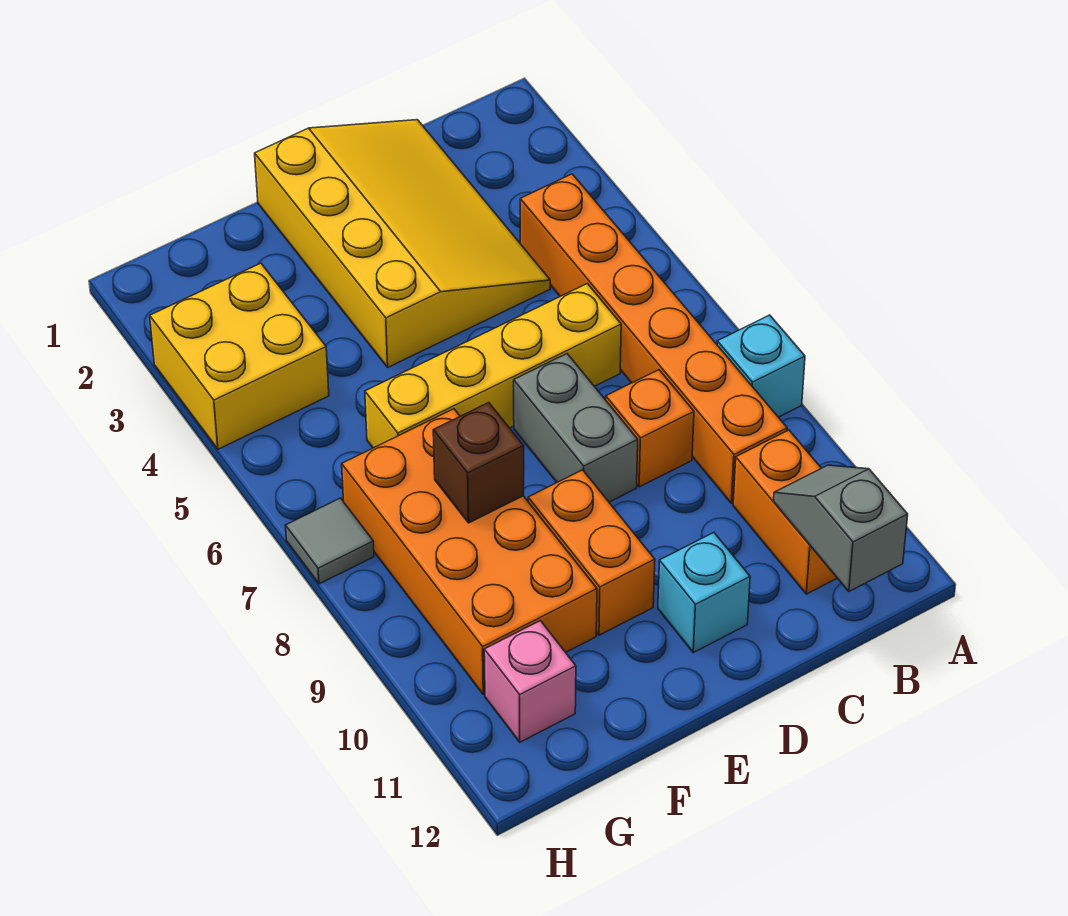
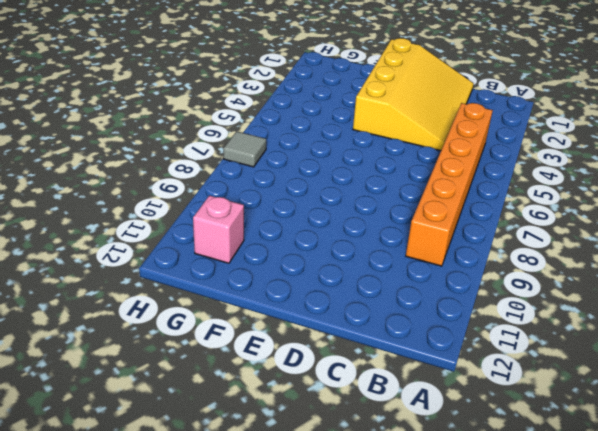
none -> cyan 1x1 brick [717,315,805,417]
none -> orange 1x2 brick [733,430,837,594]
none -> yellow 1x4 brick [365,284,621,448]

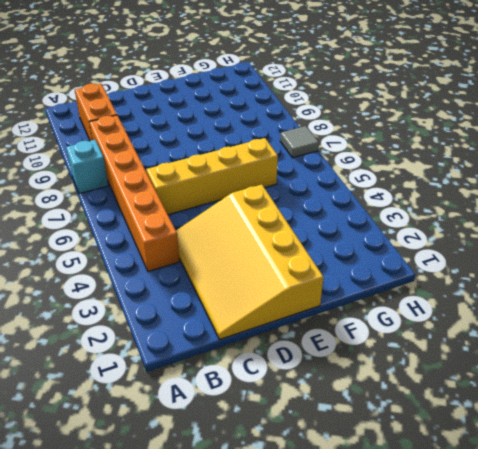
none -> orange 1x1 brick [606,370,694,487]
none -> grey 1x2 brick [514,354,638,502]
none -> cyan 1x1 brick [658,533,750,653]

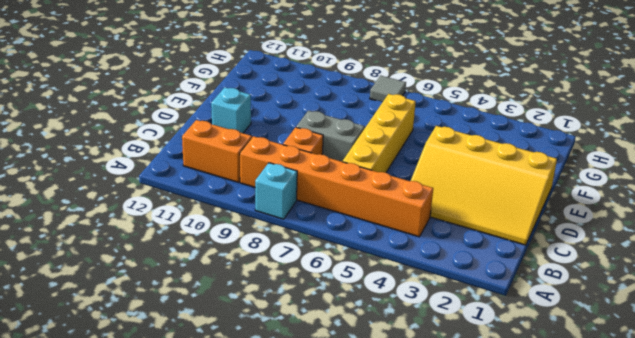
none -> orange 1x2 brick [528,470,655,635]
none -> orange 2x4 brick [342,409,597,694]
none -> yellow 2x2 brick [150,263,329,449]

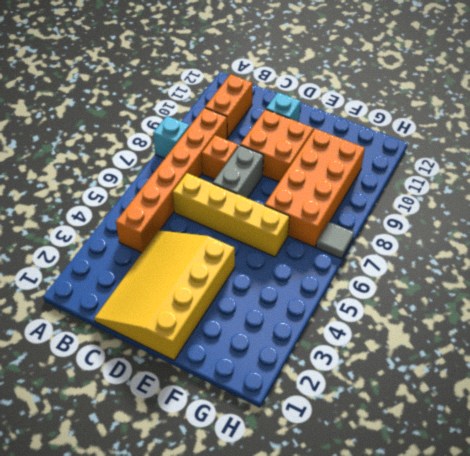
orange 2x2 brick [240,109,314,182] -> orange 1x2 brick [528,470,655,635]
none -> yellow 2x2 brick [150,263,329,449]
none -> pink 1x1 brick [484,621,576,742]
none -> grey 1x2 slope [774,465,908,591]

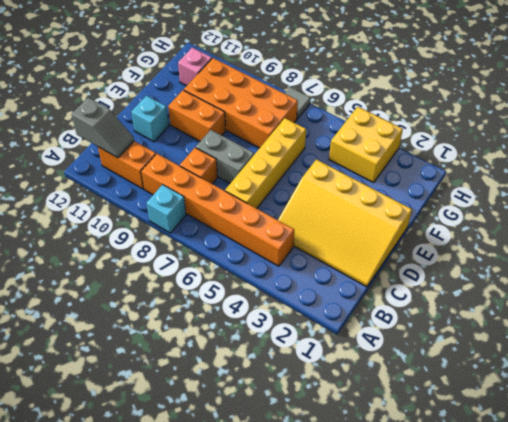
none -> brown 1x1 brick [433,403,524,523]

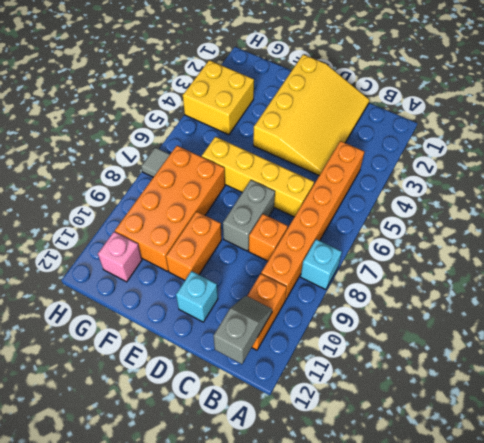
none -> brown 1x1 brick [433,403,524,523]

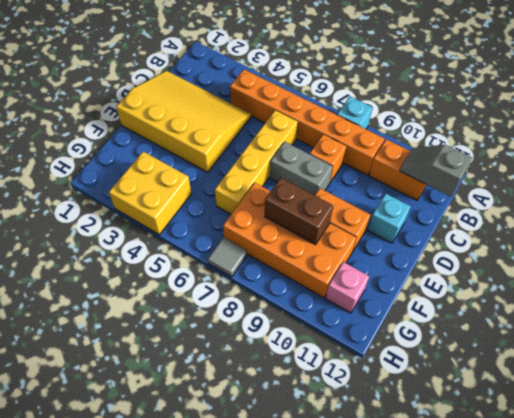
brown 1x2 brick [265,178,333,245] -> brown 1x1 brick [433,403,524,523]

